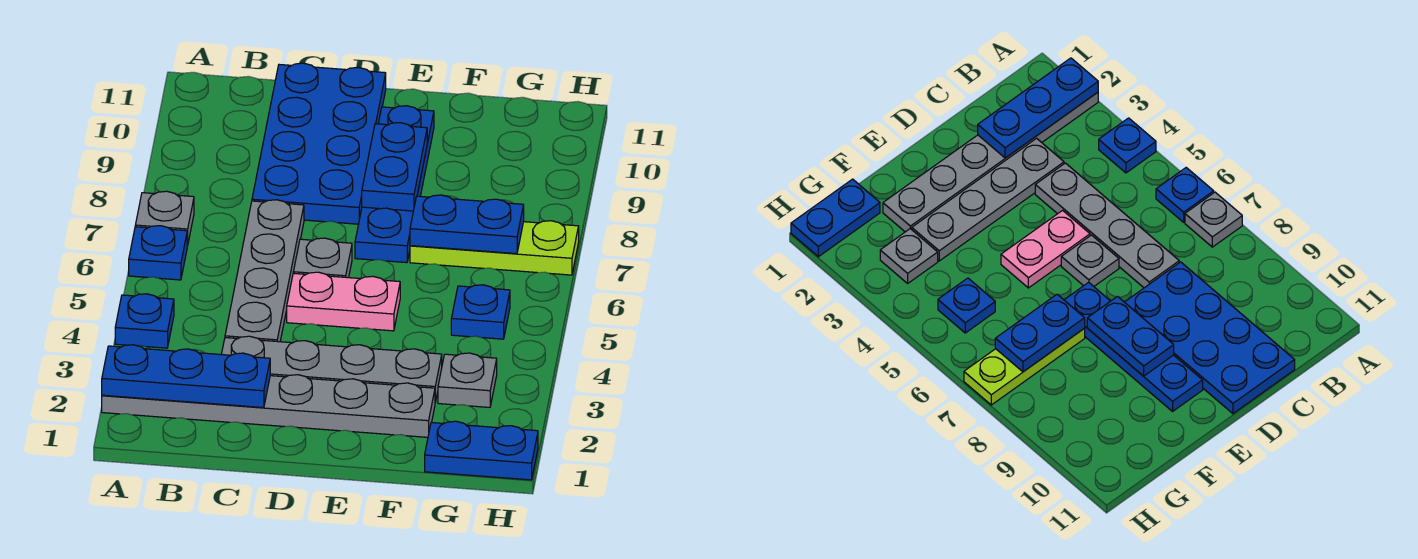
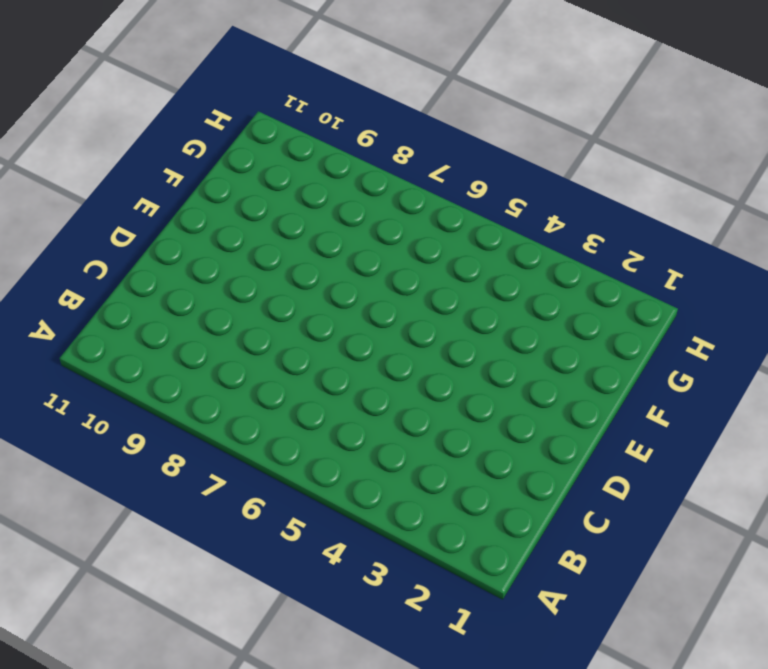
none -> grey 1x6 plate [102,375,435,437]
none -> blue 1x1 plate [115,294,174,348]
none -> blue 1x1 plate [129,226,187,280]

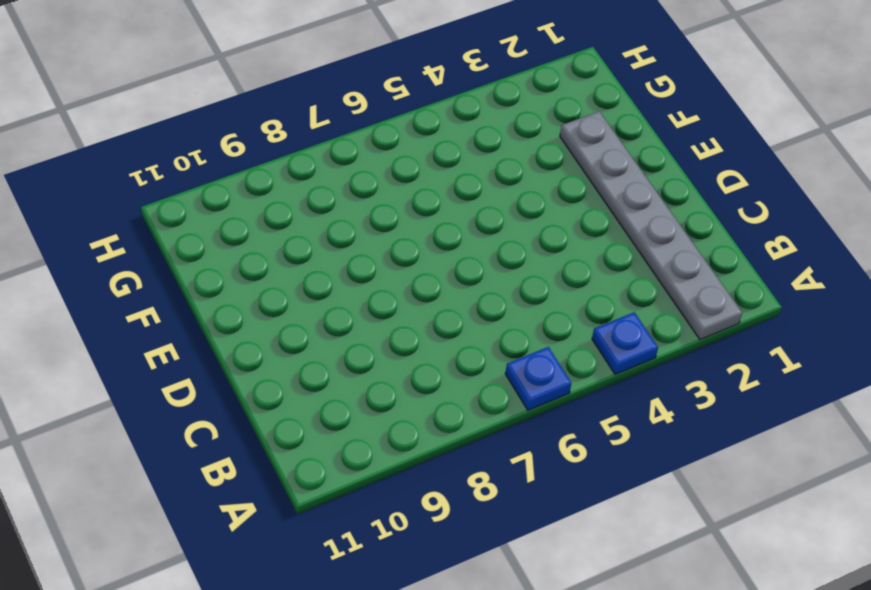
none -> grey 1x1 plate [135,191,194,246]
none -> grey 1x4 plate [221,336,442,402]
none -> grey 1x4 plate [225,200,304,342]

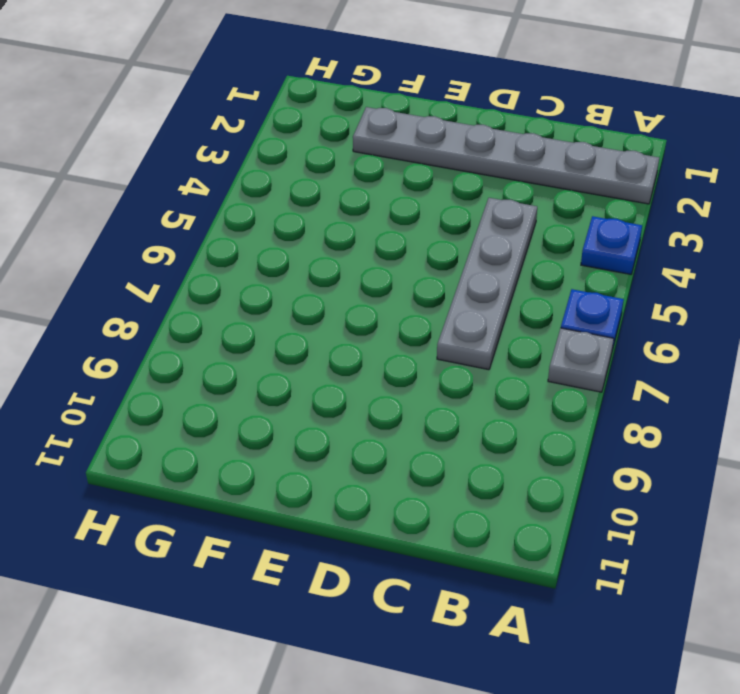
none -> grey 1x4 plate [221,336,442,402]
none -> blue 2x4 plate [252,63,386,224]
none -> pink 1x2 plate [287,272,400,331]

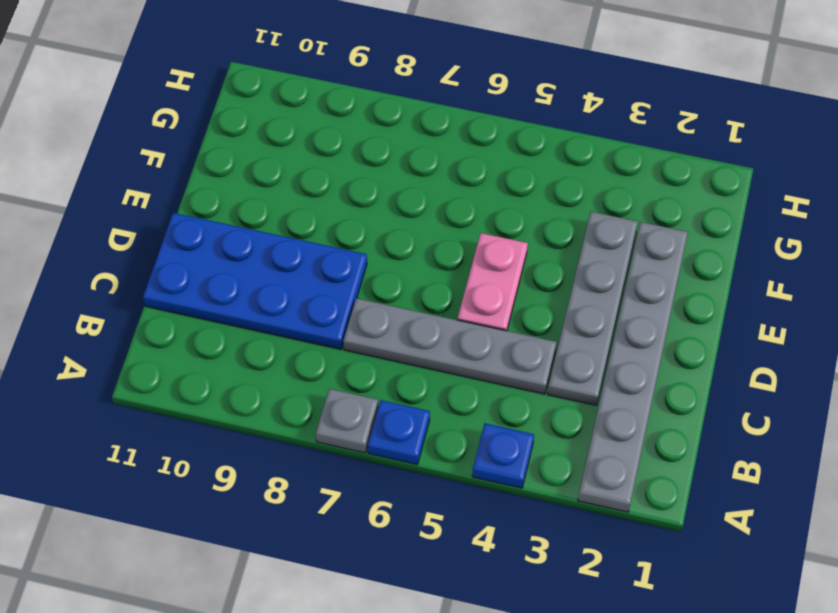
none -> grey 1x1 plate [293,238,352,278]
none -> blue 1x4 plate [355,106,434,263]
none -> lime 1x3 plate [410,221,579,275]

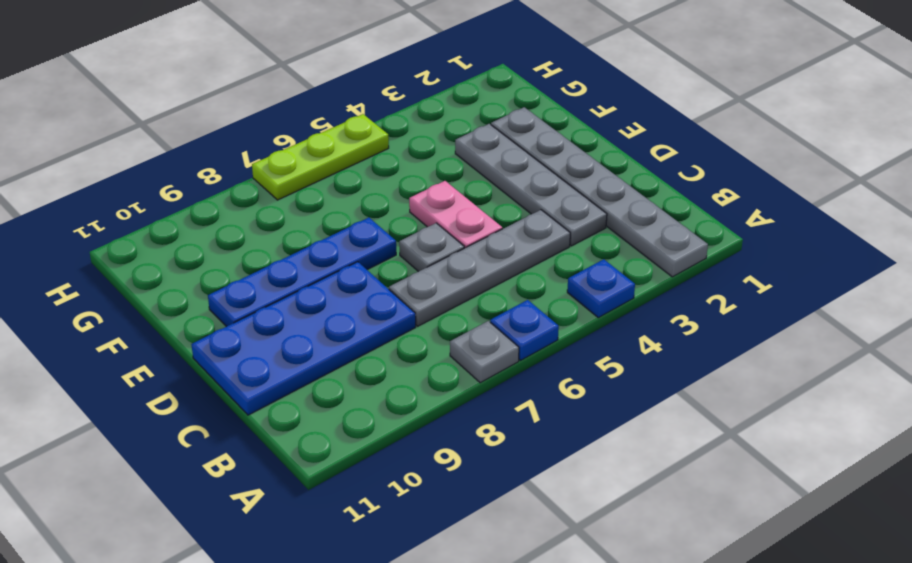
lime 1x3 plate [252,114,389,200] -> lime 1x3 plate turned to [410,221,579,275]
none -> blue 1x2 plate [425,421,538,480]
none -> grey 1x1 plate [438,353,497,407]
none -> blue 1x1 plate [451,285,510,339]

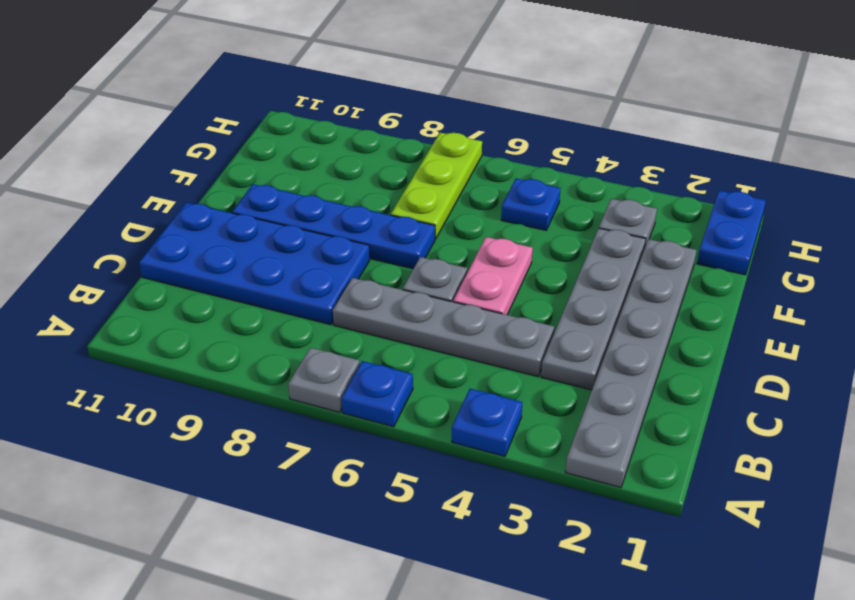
none -> blue 1x3 plate [102,345,270,408]
none -> blue 1x2 plate [362,123,427,211]
none -> blue 1x2 plate [410,195,524,254]

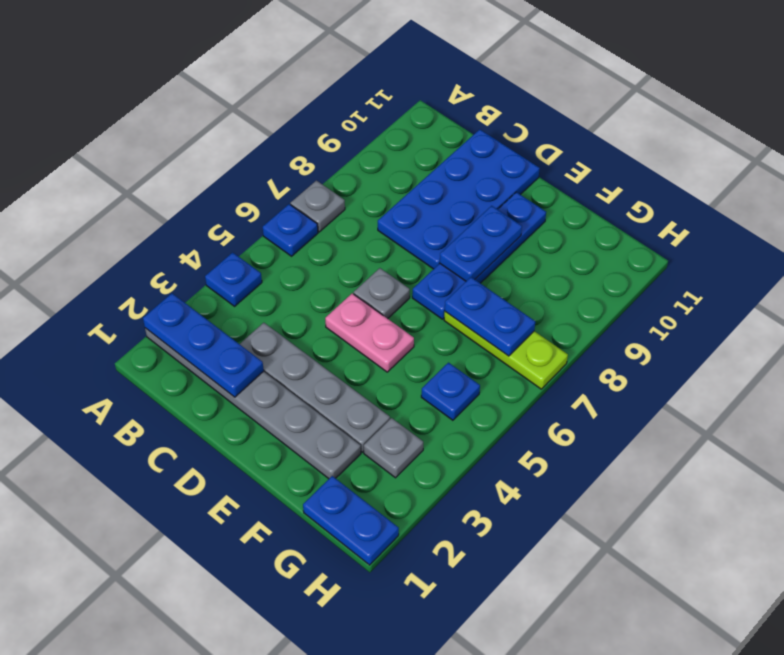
none -> grey 1x4 plate [225,200,304,342]

